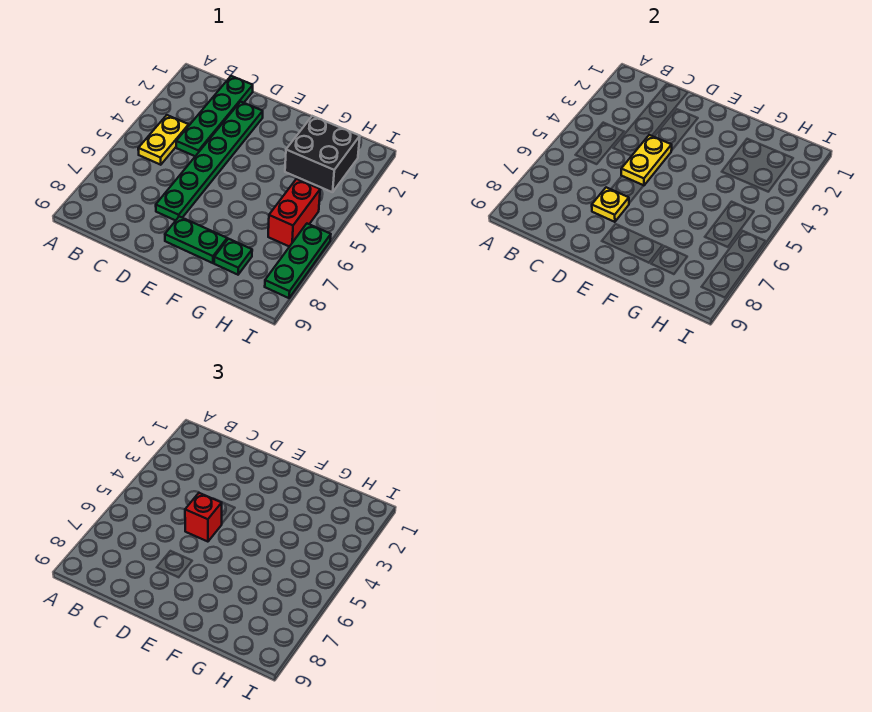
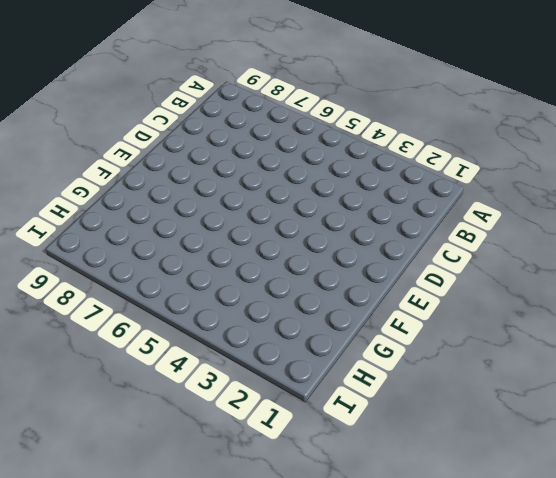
none -> yellow 1x2 plate [138,115,189,165]
none -> green 1x4 plate [176,76,253,156]

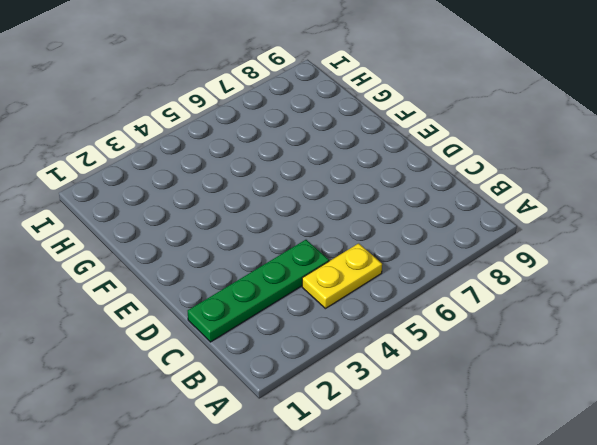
none -> green 1x6 plate [156,102,263,221]
none -> green 1x2 plate [165,216,227,263]

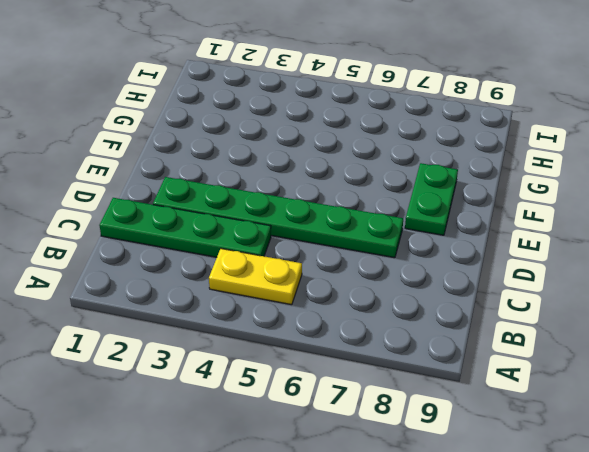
none -> black 2x2 brick [285,116,360,192]
none -> green 1x1 plate [214,239,252,275]

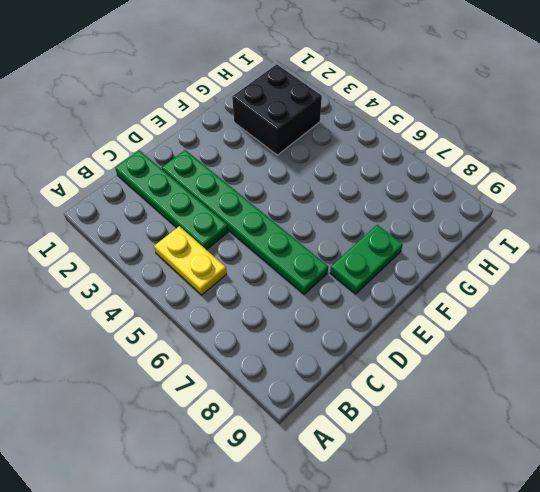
none -> green 1x1 plate [214,239,252,275]
none -> red 1x2 brick [268,179,320,247]

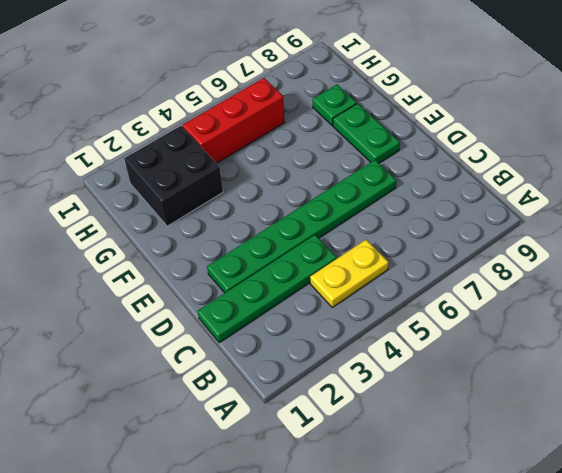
red 1x3 brick [183,78,285,163] -> red 1x2 brick [268,179,320,247]
none -> green 1x3 plate [265,224,331,298]
none -> yellow 1x2 plate [621,135,672,186]

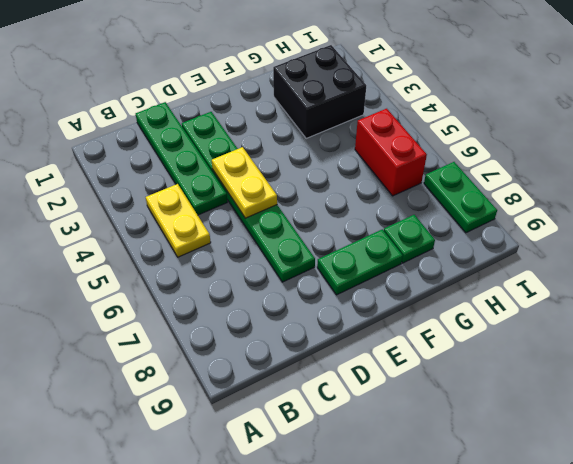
green 1x2 plate [424,162,497,233] -> green 1x3 plate [265,224,331,298]
none -> yellow 1x1 plate [592,187,629,222]
none -> red 1x1 brick [185,493,222,542]

